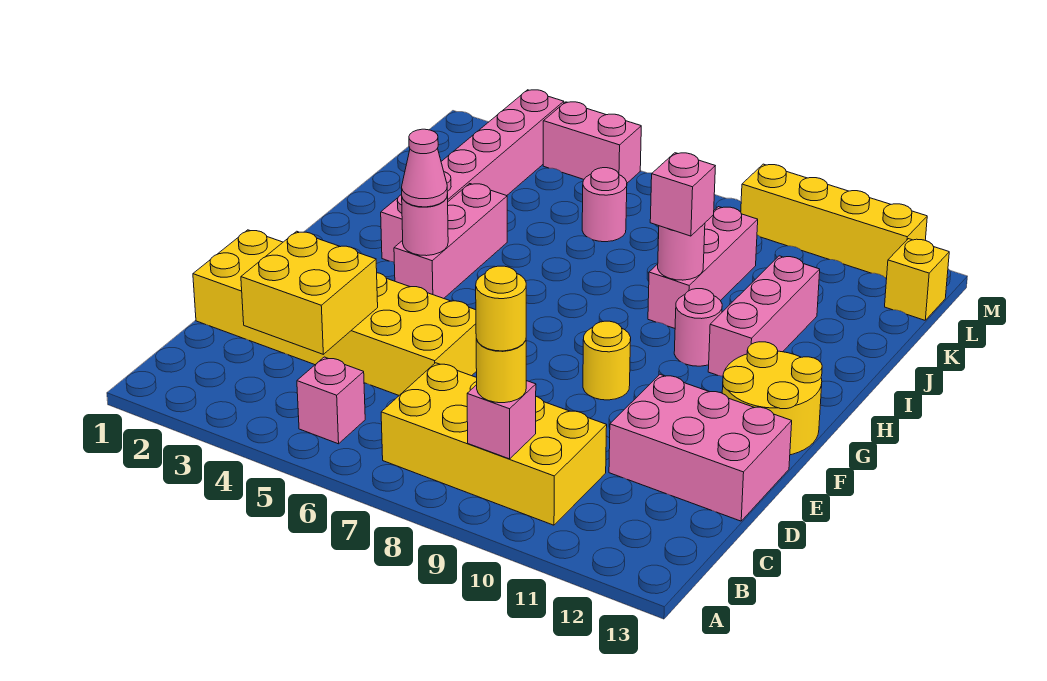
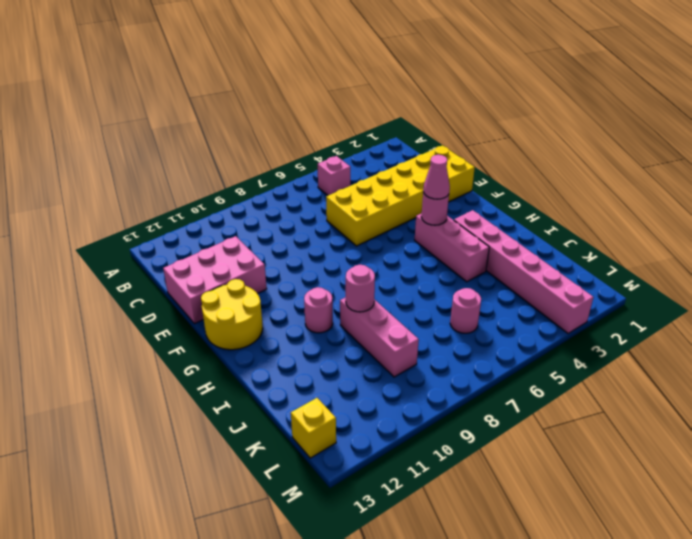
none -> yellow 2x4 brick [381,363,607,525]
none -> yellow 1x1 round brick [583,321,631,400]
none -> pink 1x3 brick [708,256,820,376]

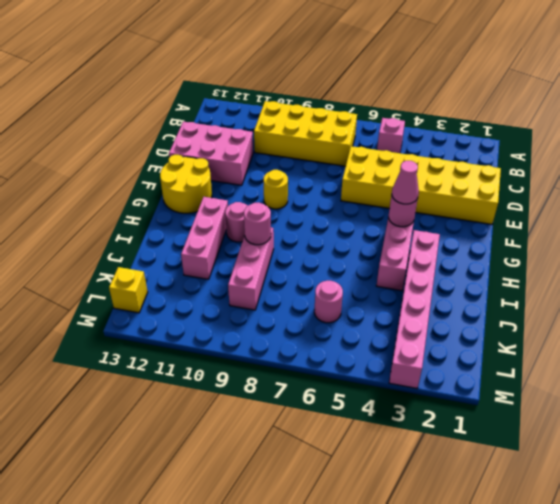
none -> pink 1x2 brick [543,102,641,183]
none -> yellow 1x4 brick [741,164,927,278]
none -> pink 1x1 brick [467,381,536,459]

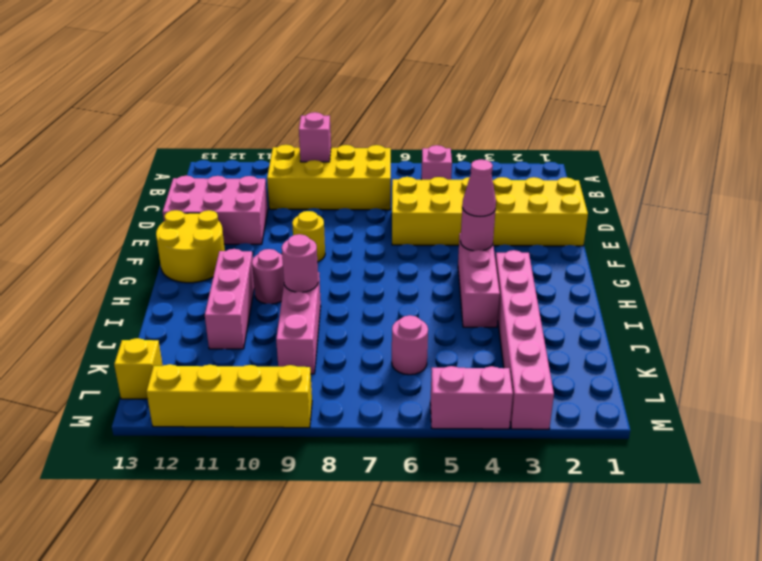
none -> yellow 2x2 brick [241,231,378,354]
none -> yellow 1x1 round brick [476,339,526,403]
none -> pink 1x1 brick [650,153,715,236]

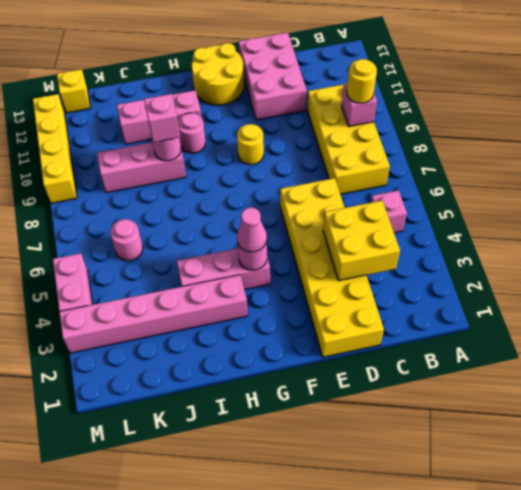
none -> yellow 1x1 round brick [476,266,526,351]

